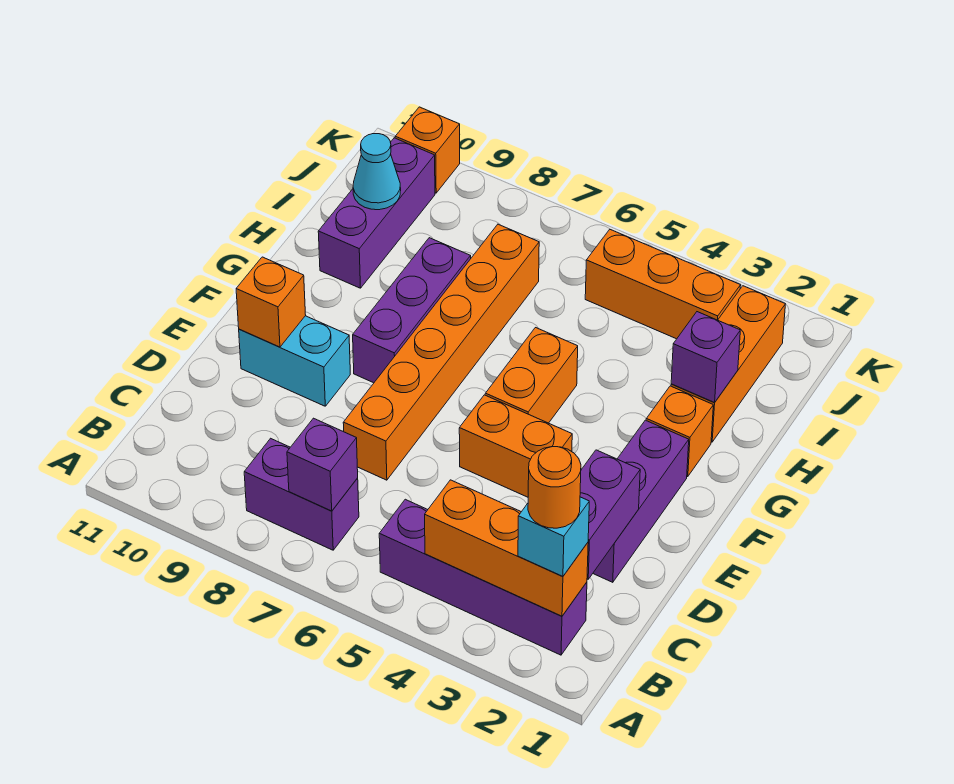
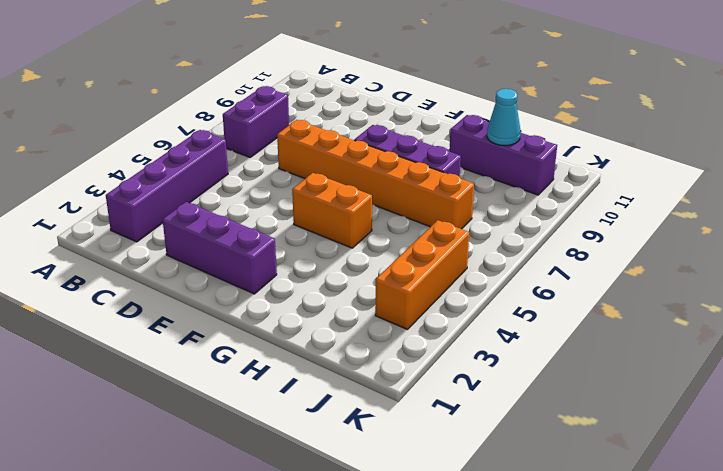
none -> orange 1x2 brick [459,395,572,497]
none -> cyan 1x2 brick [239,316,350,406]
none -> orange 1x1 brick [646,386,713,477]

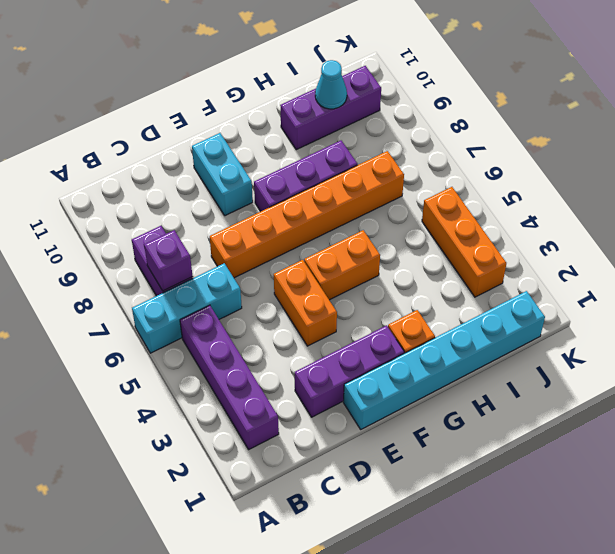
cyan 1x3 brick [132,263,242,353] -> none
cyan 1x6 brick [343,291,545,429] -> none
none -> orange 1x3 brick [671,286,785,442]
none -> orange 1x1 brick [395,107,460,193]
none -> orange 1x3 brick [425,480,588,616]

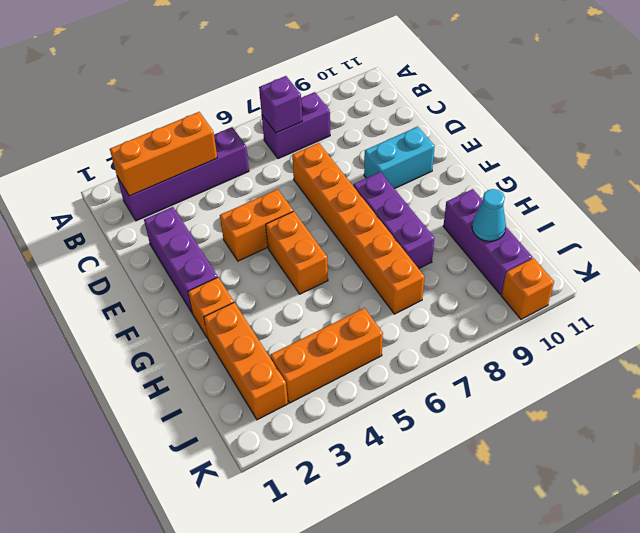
none -> purple 1x2 brick [580,450,640,579]
none -> orange 1x1 brick [236,257,306,347]
none -> purple 1x1 brick [671,312,740,402]

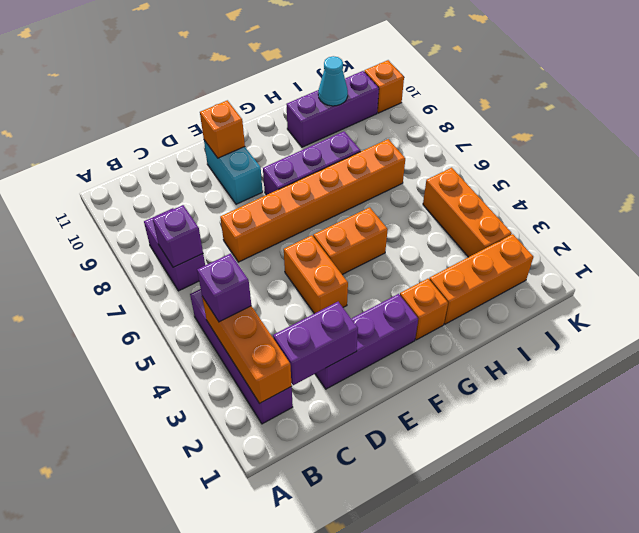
purple 1x1 brick [197,254,251,322] -> purple 1x1 brick moved to [671,312,740,402]
none -> cyan 1x1 brick [518,497,589,577]
none -> orange 1x1 round brick [528,447,581,528]

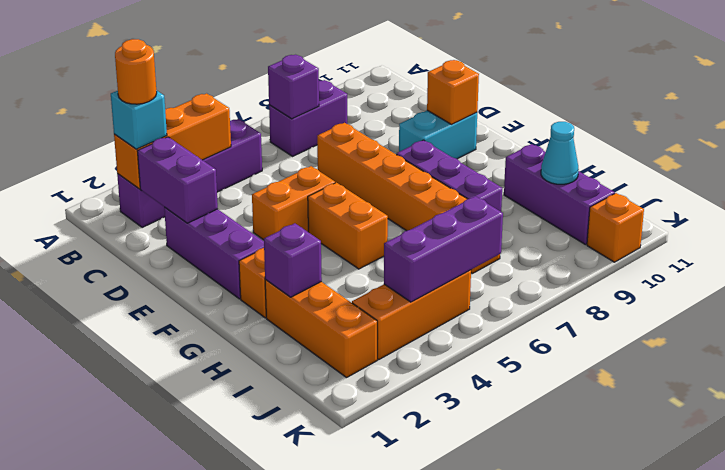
purple 1x3 brick [384,196,503,302] -> none

